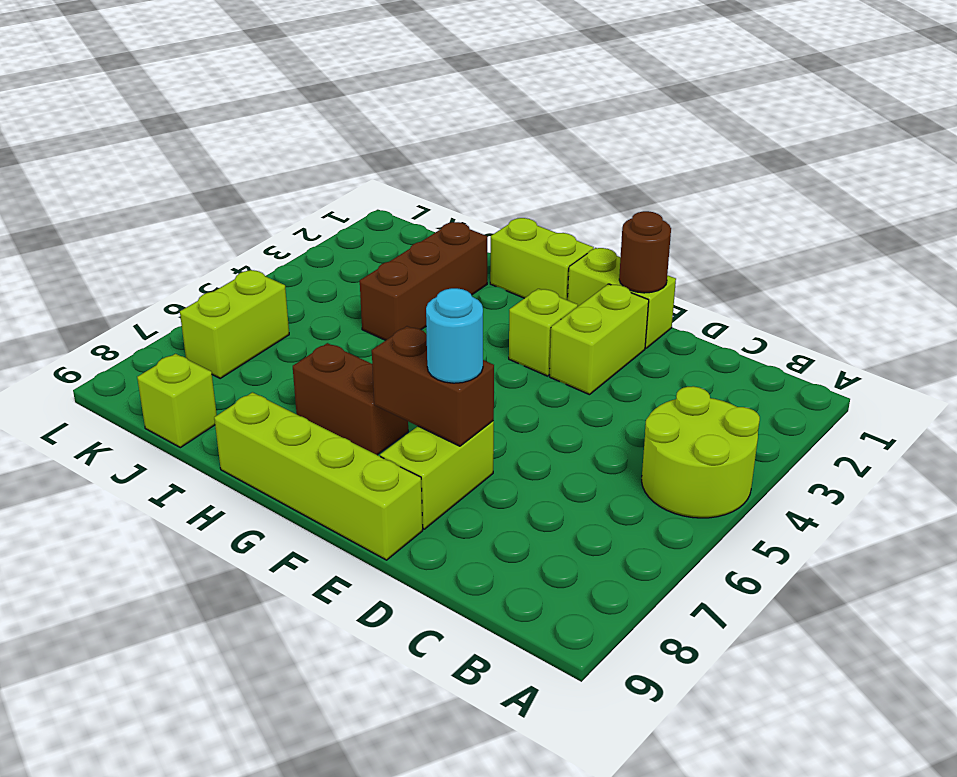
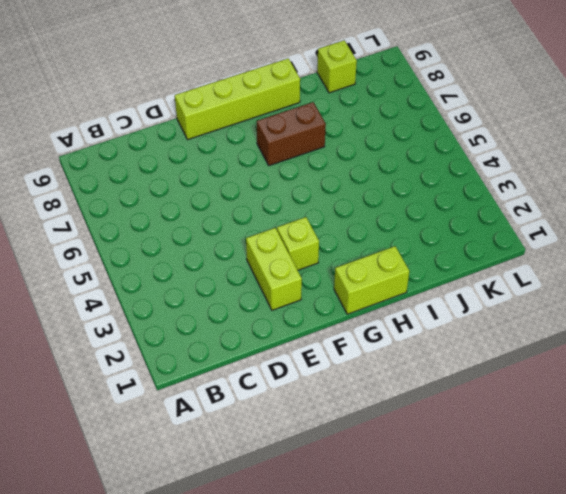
none -> lime 2x2 round brick [642,386,760,518]
none -> lime 1x2 brick [568,248,676,348]
none -> lime 1x2 brick [380,421,494,529]

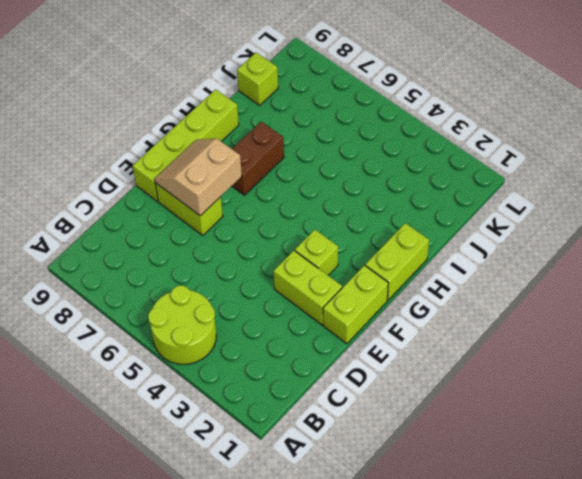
tan 2x2 slope [155,139,242,216] -> brown 1x2 brick [372,326,494,446]
none -> brown 1x3 brick [360,222,487,340]
none -> lime 1x2 brick [180,270,289,378]
none -> brown 1x1 round brick [619,211,671,293]

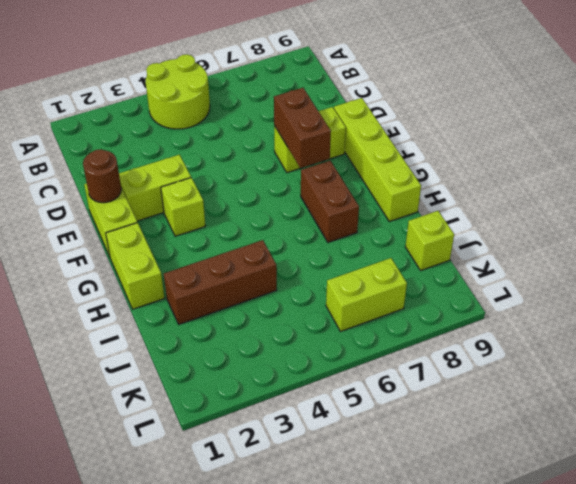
none -> cyan 1x1 round brick [426,288,483,383]

